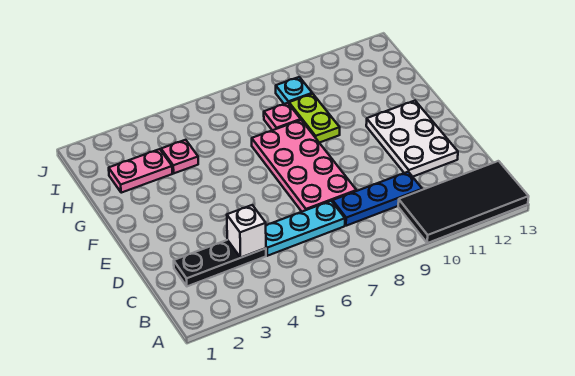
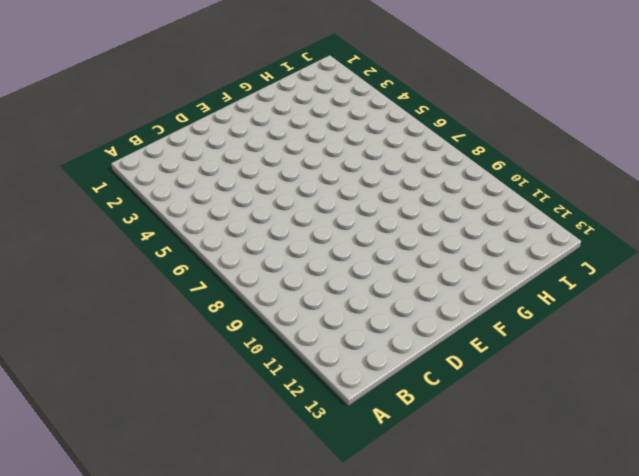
none -> black 2x4 tile [398,161,529,243]
none -> black 1x3 plate [174,240,266,286]
none -> cyan 1x3 plate [266,201,345,256]

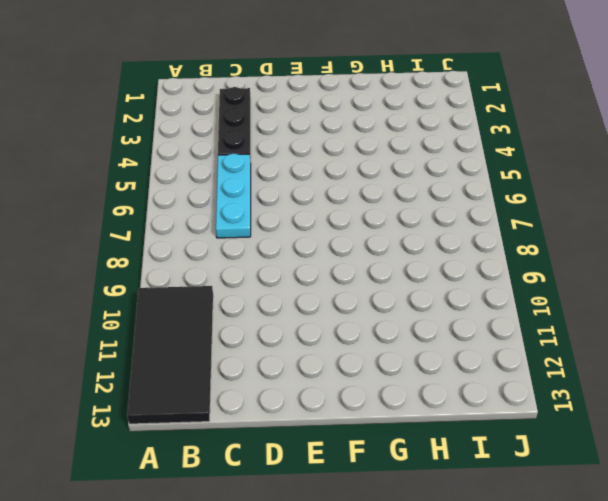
none -> blue 1x3 plate [333,172,422,226]
none -> pink 2x4 plate [252,120,356,212]
none -> white 2x3 plate [366,101,458,177]

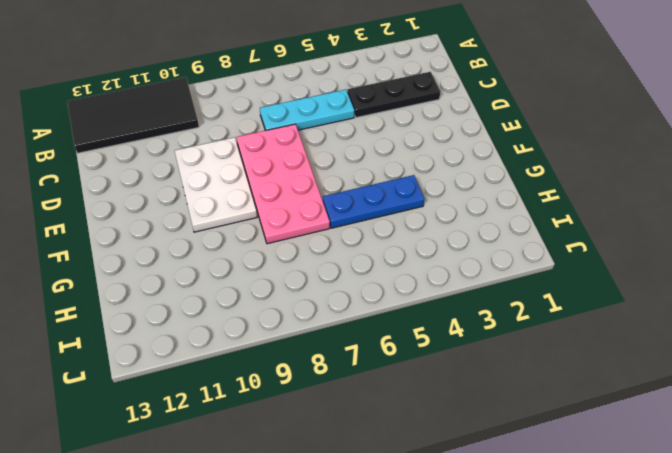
white 2x3 plate [175,137,257,232] -> white 2x3 plate moved to [366,101,458,177]
blue 1x3 plate [323,175,425,228] -> blue 1x3 plate moved to [333,172,422,226]
none -> lime 1x2 plate [289,94,340,143]
none -> pink 1x2 plate [109,149,172,193]
none -> pink 1x1 plate [161,140,198,173]

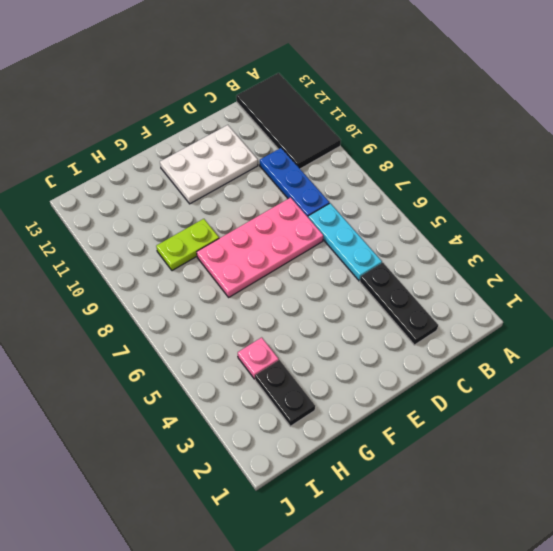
black 1x2 plate [255,360,315,426] -> pink 1x2 plate [109,149,172,193]
none -> pink 1x1 plate [264,103,301,130]
none -> cyan 1x1 plate [276,77,312,104]
none -> white 1x1 brick [227,205,266,258]

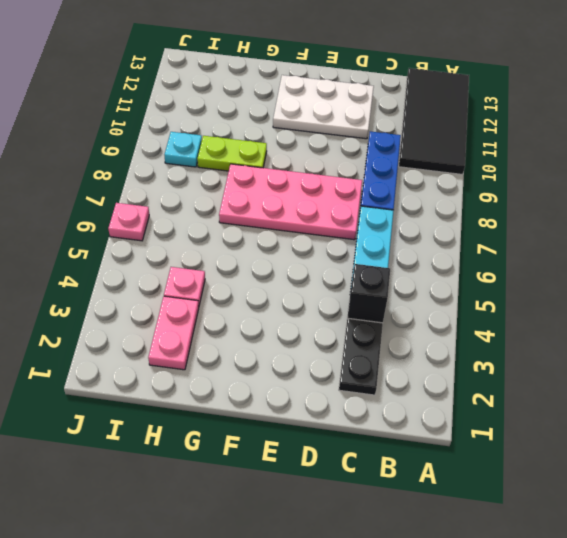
black 1x1 brick [348,264,390,323] -> white 1x1 brick [227,205,266,258]
pink 1x1 plate [108,203,149,241] -> pink 1x1 plate moved to [264,103,301,130]

